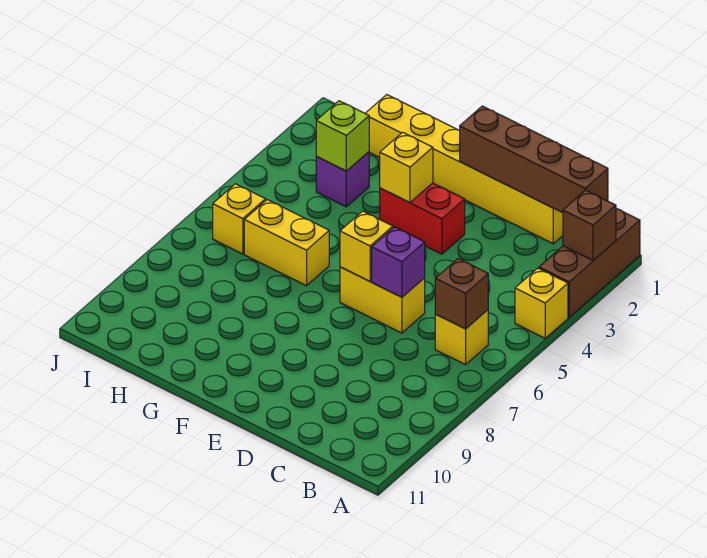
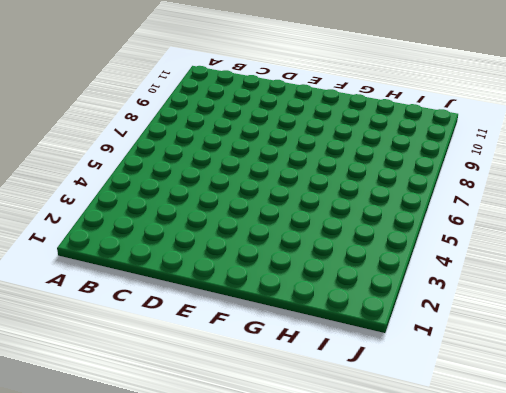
none -> brown 1x3 brick [539,208,640,317]
none -> yellow 1x1 brick [515,268,568,338]
none -> yellow 1x1 brick [435,310,488,365]

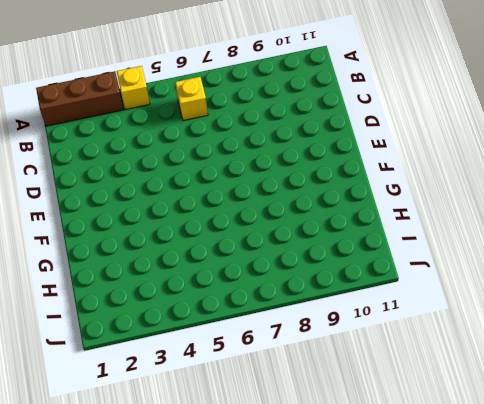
none -> yellow 1x6 brick [365,95,563,244]
none -> yellow 1x2 brick [340,267,425,333]
none -> red 1x2 brick [380,183,465,254]

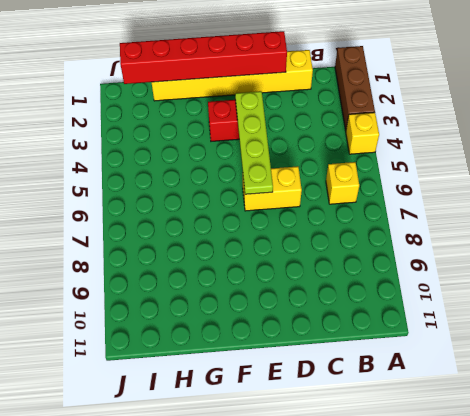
red 1x6 brick [120,31,287,84] -> brown 1x4 brick [460,106,608,213]
lime 1x4 plate [235,91,273,194] -> yellow 1x1 brick [340,211,393,281]
none -> yellow 1x2 brick [244,200,329,286]
none -> purple 1x1 brick [316,152,369,207]
none -> yellow 1x1 brick [213,184,266,254]

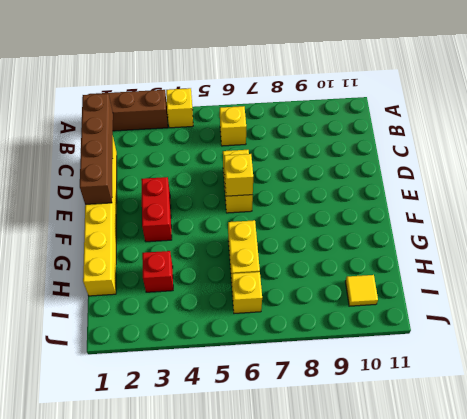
red 1x1 brick [142,251,173,292] -> purple 1x1 brick [316,152,369,207]
yellow 1x1 tile [345,275,378,306] -> none
none -> brown 1x1 brick [563,190,616,260]
none -> brown 1x1 brick [435,259,488,329]
none -> purple 1x1 brick [372,227,425,297]

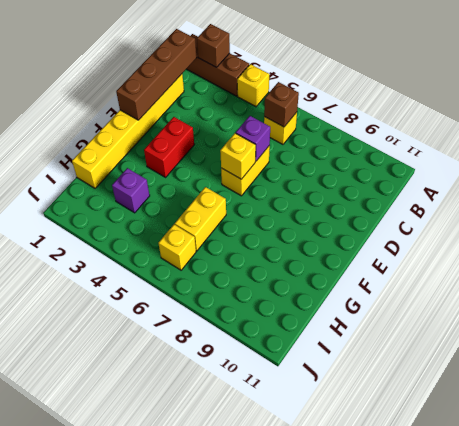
none -> yellow 1x1 brick [380,132,433,203]
none -> lime 1x1 brick [316,101,369,171]

